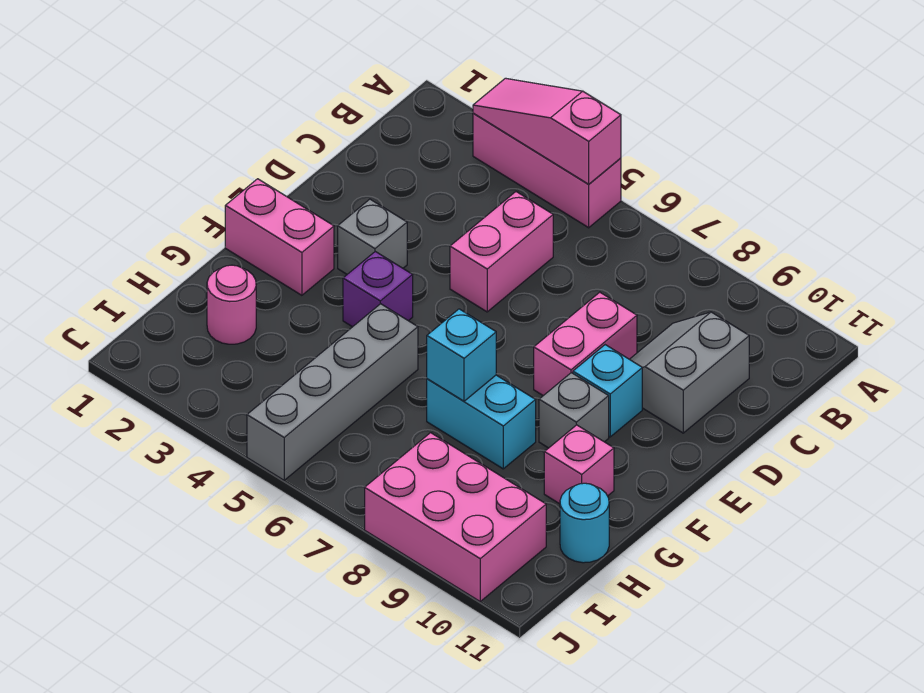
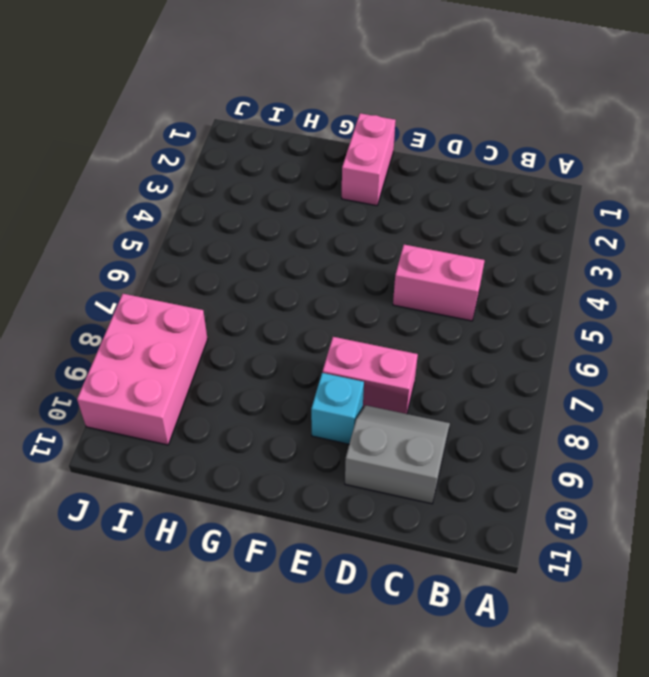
none -> pink 1x3 brick [473,113,621,228]
none -> grey 1x1 brick [338,199,407,274]
none -> purple 1x1 brick [343,252,413,327]

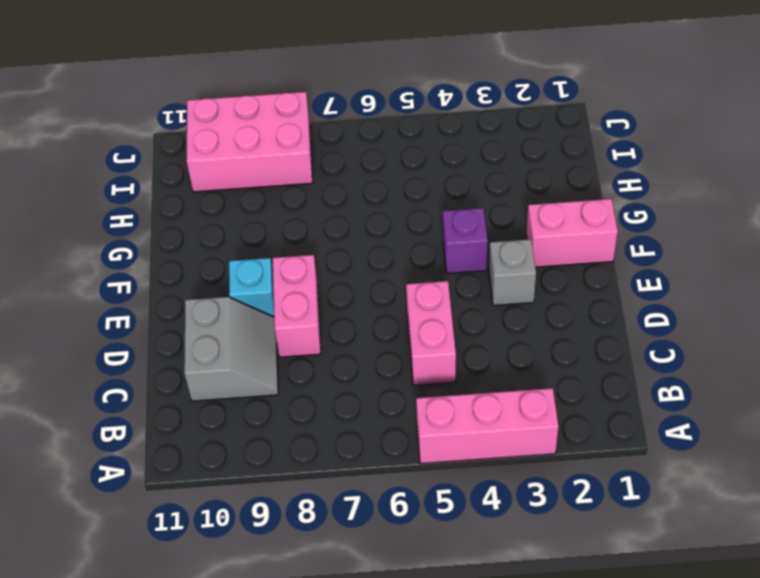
none -> grey 1x1 brick [539,373,609,448]
none -> grey 1x4 brick [247,304,418,480]
none -> cyan 1x2 brick [427,375,536,469]

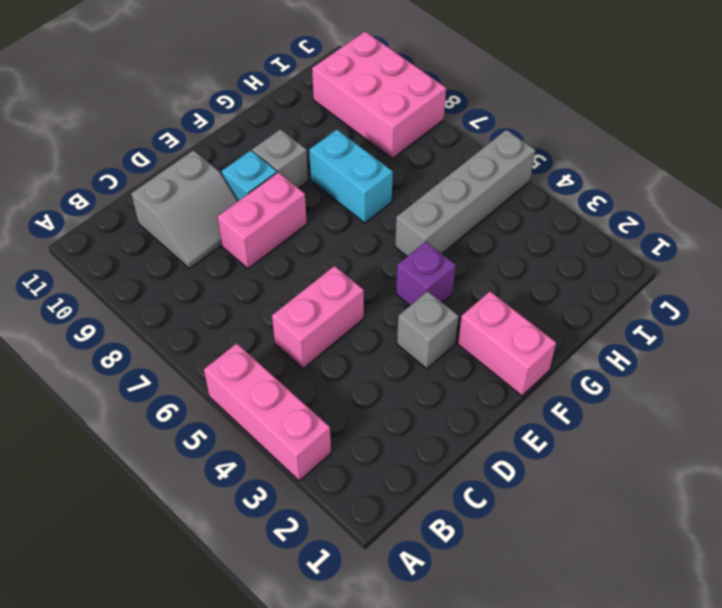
none -> pink 1x1 brick [544,425,614,504]
none -> pink 1x1 round brick [207,265,256,344]
none -> cyan 1x1 round brick [560,483,609,563]

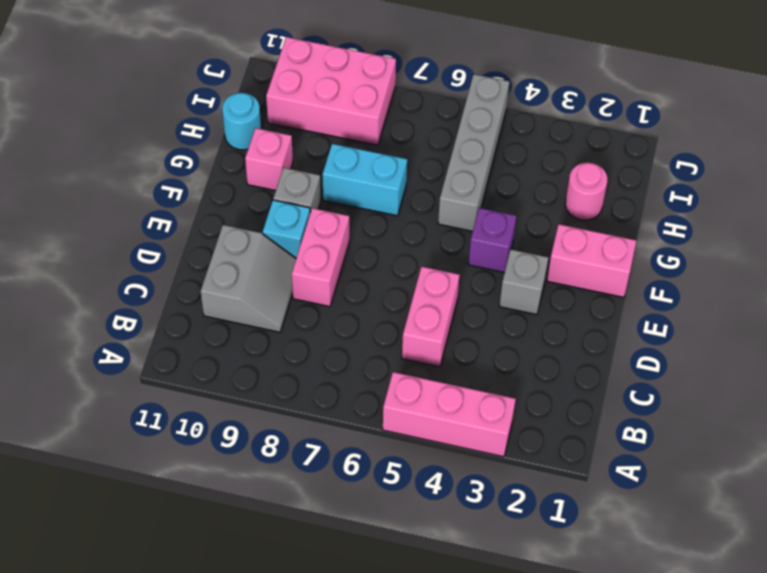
none -> pink 1x3 slope [473,78,621,184]
none -> cyan 1x1 brick [427,309,496,401]

